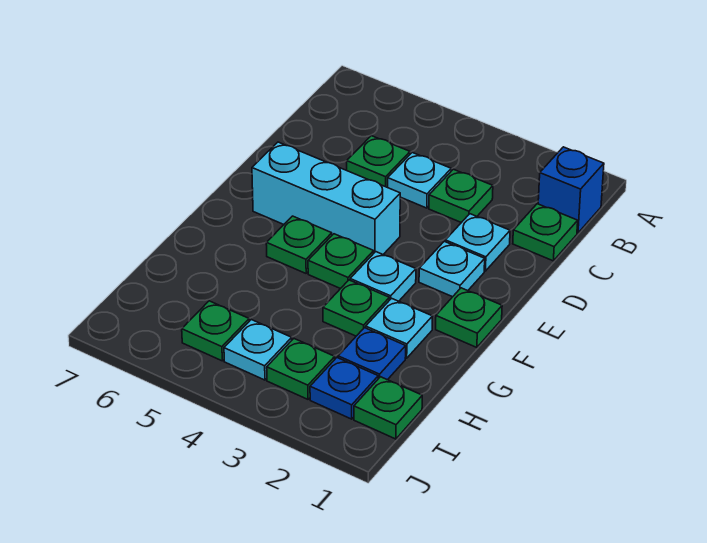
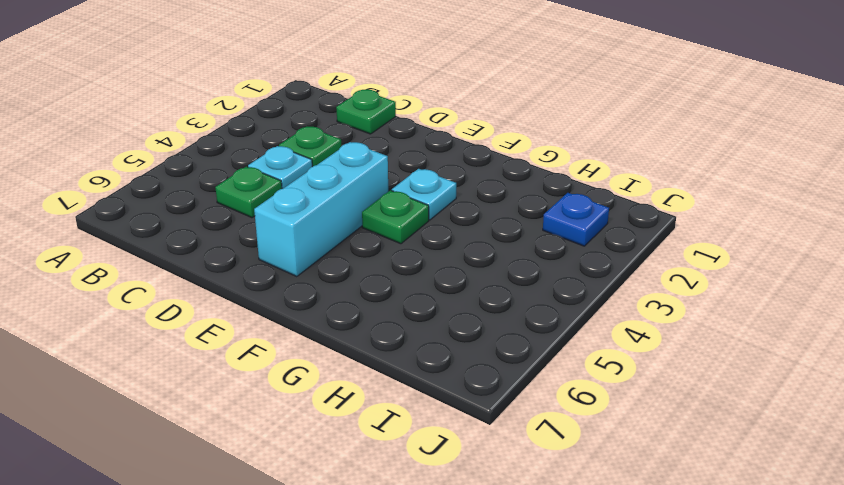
none -> blue 1x1 brick [538,147,604,233]
none -> cyan 1x1 plate [445,214,510,271]
none -> cyan 1x1 plate [419,241,485,297]

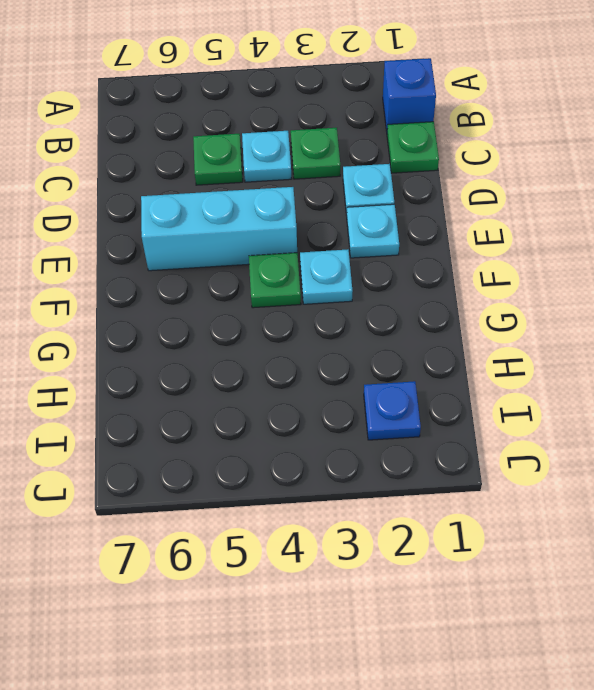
none -> green 1x1 plate [436,288,502,348]
none -> green 1x1 plate [266,216,332,273]
none -> cyan 1x1 plate [366,298,432,358]

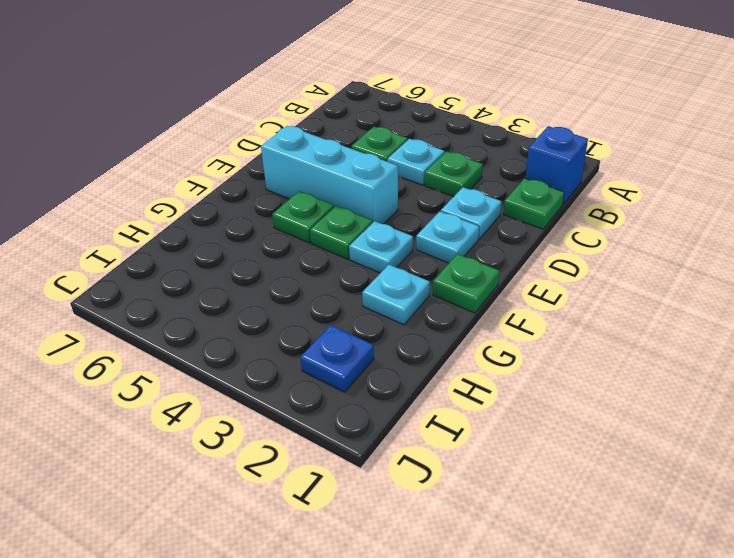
none -> green 1x1 plate [323,280,389,336]
none -> blue 1x1 plate [338,328,406,380]
none -> green 1x1 plate [354,377,422,439]

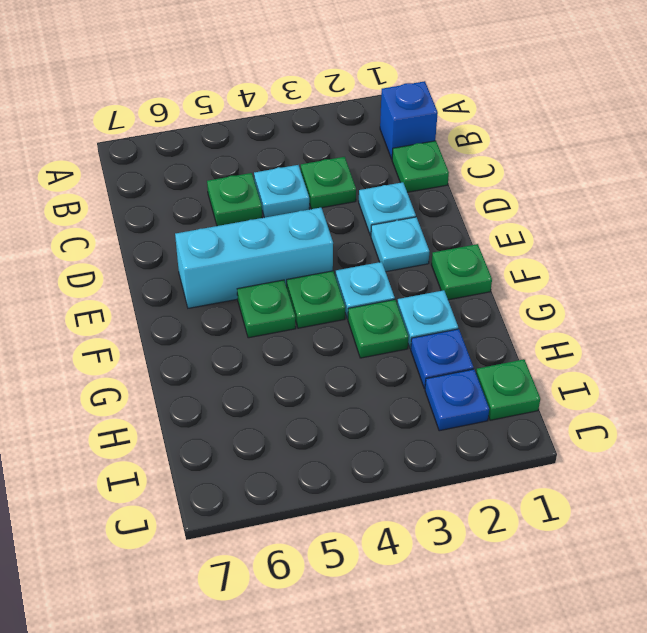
none -> green 1x1 plate [267,339,335,399]
none -> cyan 1x1 plate [224,320,292,380]
none -> green 1x1 plate [182,301,249,361]

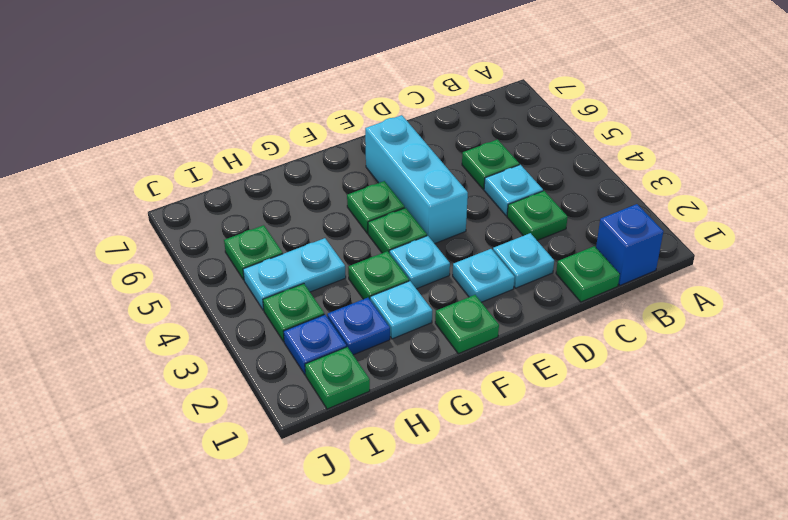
cyan 1x2 plate [243,238,346,310] -> cyan 1x1 plate [224,320,292,380]

